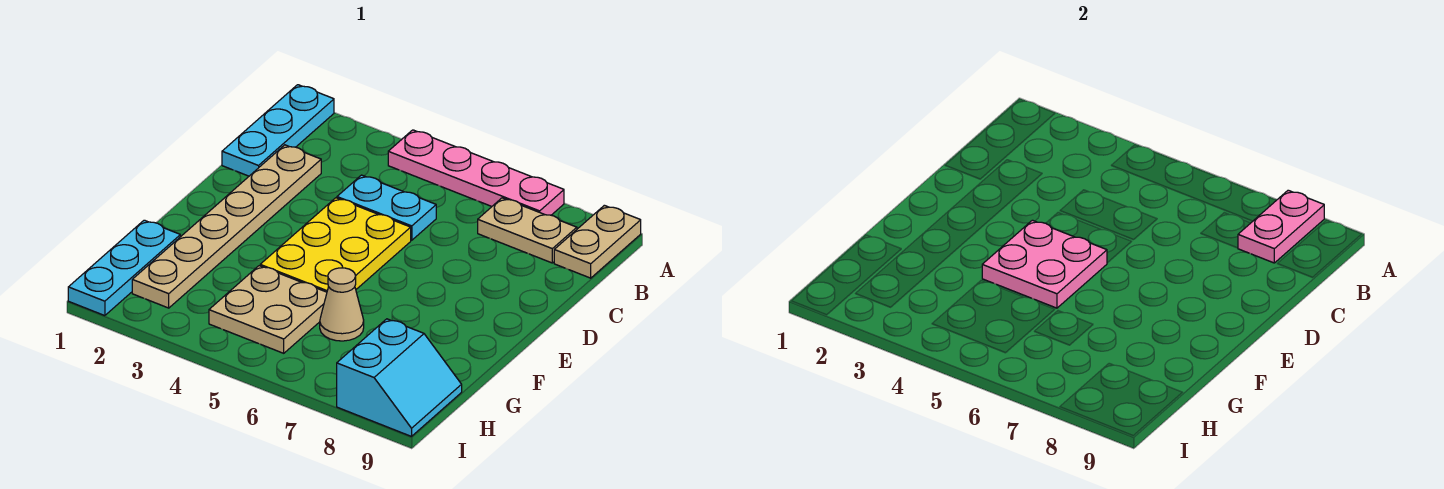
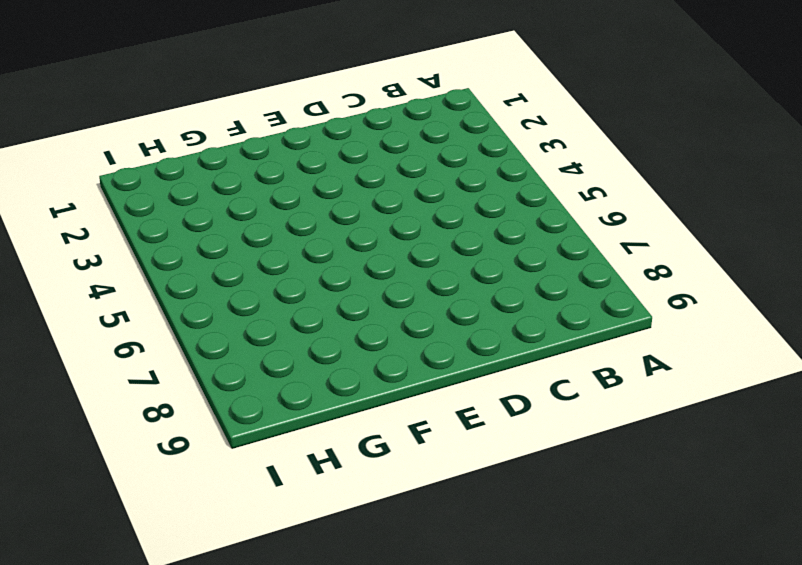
none -> cyan 1x3 plate [222,85,334,176]
none -> pink 1x4 plate [388,130,564,215]
none -> tan 1x2 plate [554,205,641,278]

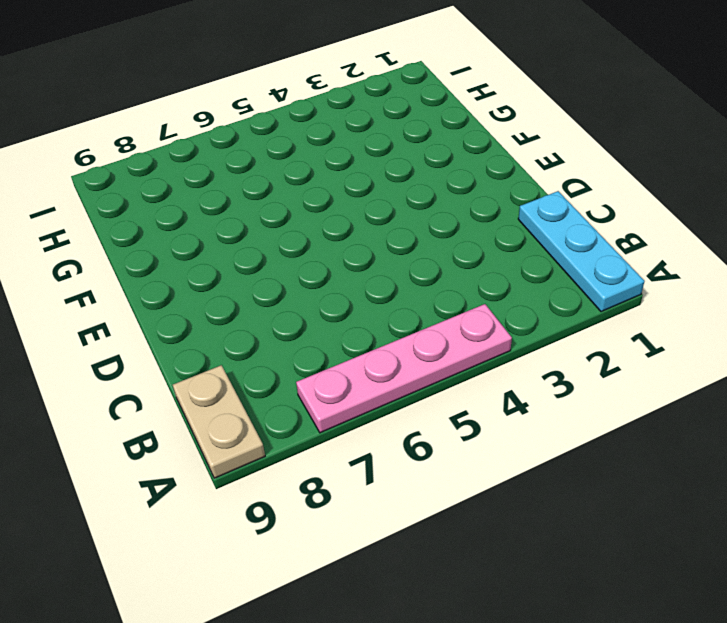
none -> tan 1x2 plate [478,198,577,263]
none -> tan 1x6 plate [132,145,321,308]
none -> cyan 1x2 plate [337,175,436,240]

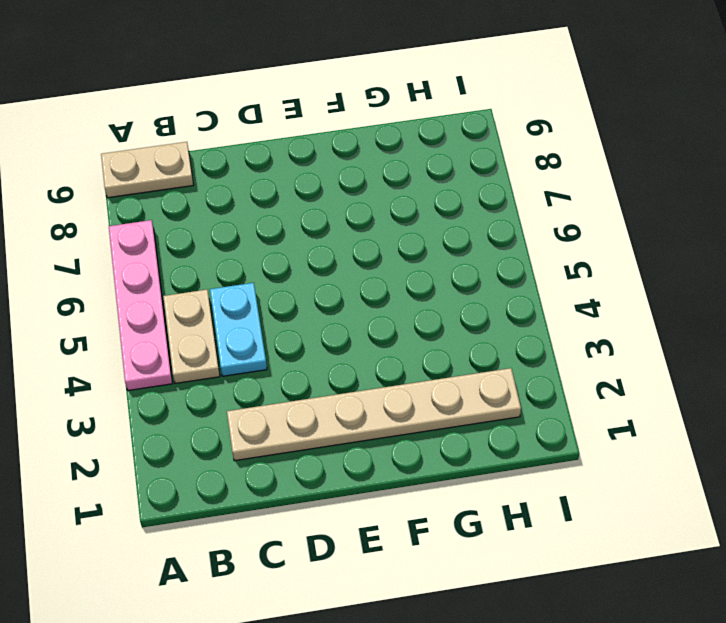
tan 1x2 plate [163,290,220,383] -> tan 1x2 plate moved to [478,198,577,263]
none -> cyan 1x3 plate [222,85,334,176]
none -> yellow 2x3 plate [260,198,411,292]
none -> cyan 1x3 plate [68,220,180,316]

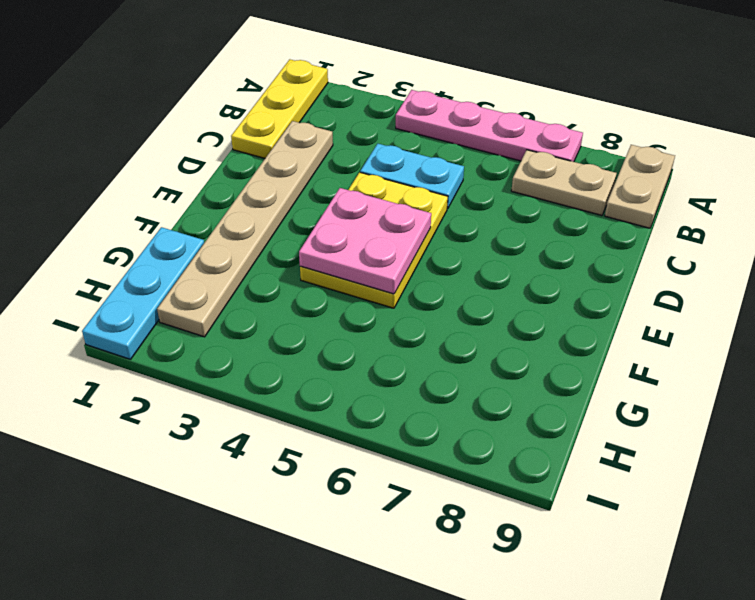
yellow 1x3 plate [231,59,328,158] -> cyan 1x3 plate [222,85,334,176]
none -> tan 2x2 plate [209,266,327,353]
none -> tan 1x1 cone [320,268,364,341]
none -> cyan 2x2 slope [337,319,462,436]

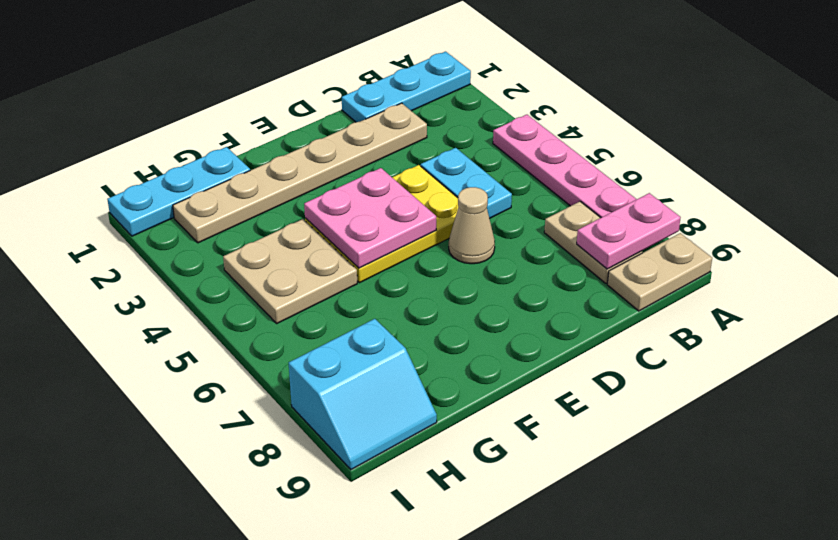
tan 1x1 cone [449,187,495,264] -> tan 1x1 cone moved to [320,268,364,341]

